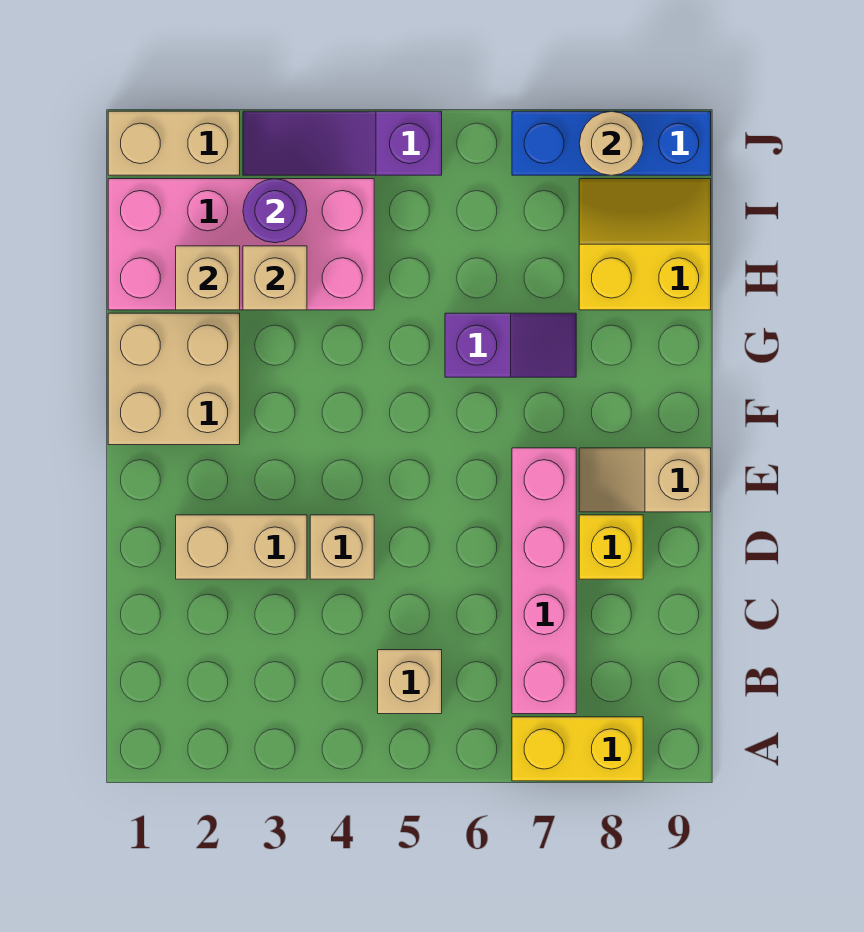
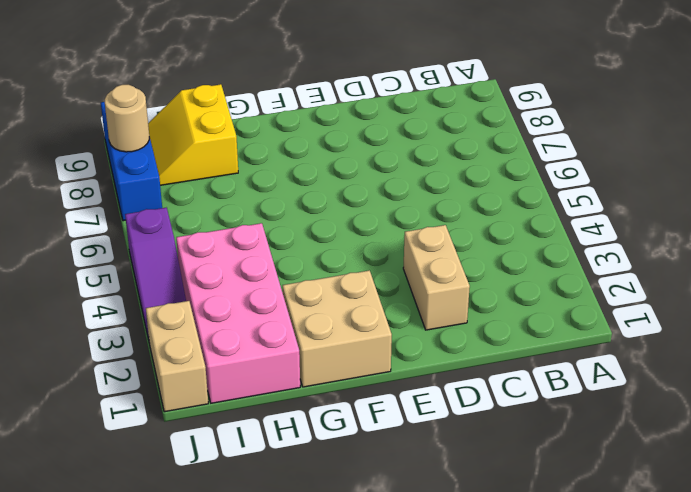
none -> yellow 1x2 brick [512,717,643,781]
none -> tan 1x1 brick [378,650,442,714]
none -> pink 1x4 brick [512,448,576,714]

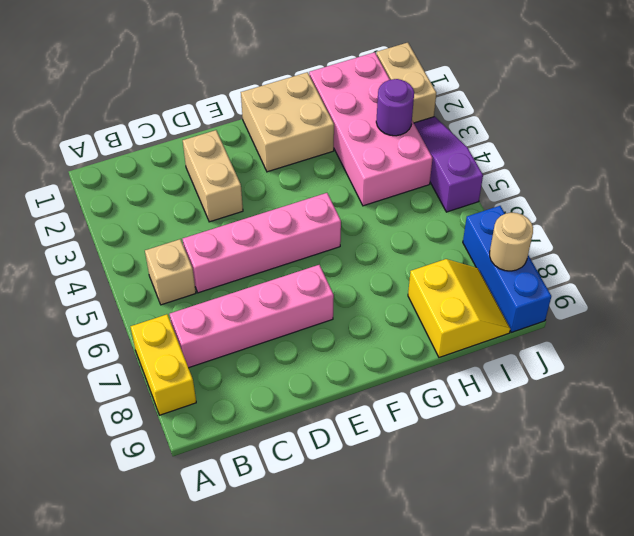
pink 1x4 brick [183,193,341,293] -> none
none -> tan 1x1 brick [310,515,374,579]
none -> yellow 1x1 brick [579,515,643,579]
none -> tan 1x2 slope [579,448,711,512]

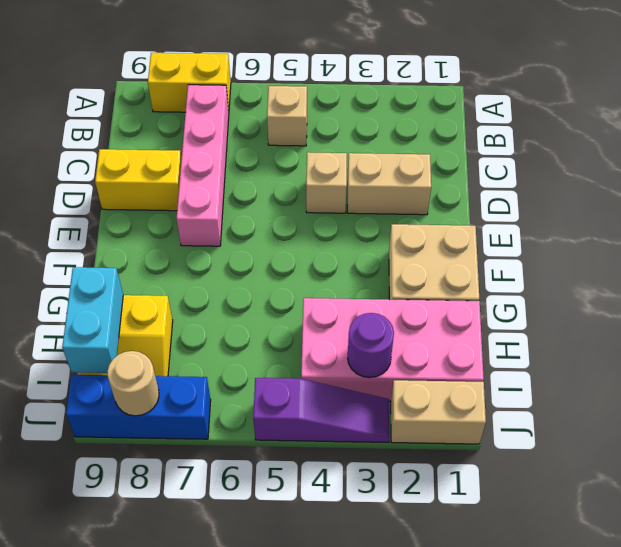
yellow 1x2 brick [95,149,182,211] -> yellow 1x1 brick [579,515,643,579]
cyan 1x2 brick [62,267,123,373] -> none
none -> tan 1x2 slope [579,448,711,512]
none -> purple 1x2 slope [445,313,576,377]
none -> tan 1x1 brick [176,246,240,310]

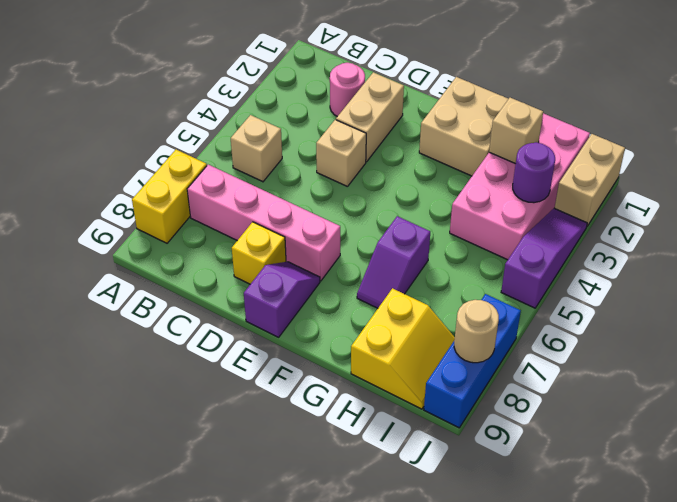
pink 1x1 round brick [330,63,365,116] -> none
purple 1x2 slope [244,262,320,337] -> tan 1x2 slope [579,448,711,512]
none -> tan 1x1 brick [243,246,307,310]

